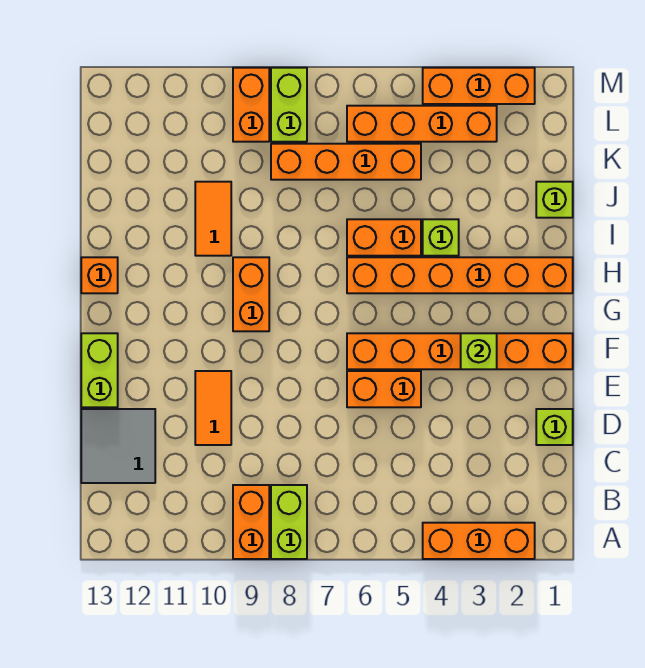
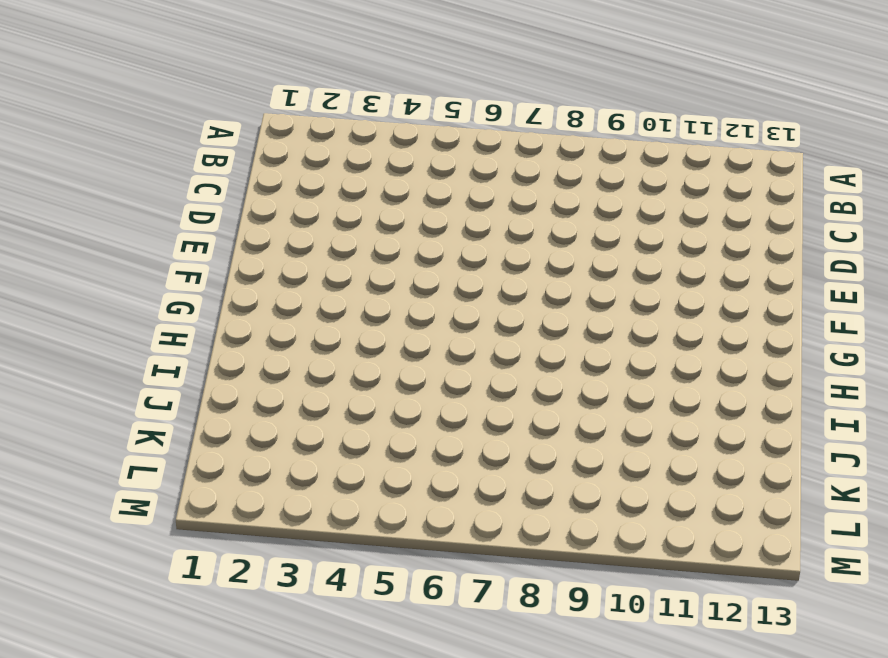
none -> orange 1x3 brick [423,523,535,559]
none -> lime 1x2 brick [271,485,307,559]
none -> orange 1x2 brick [233,485,269,559]

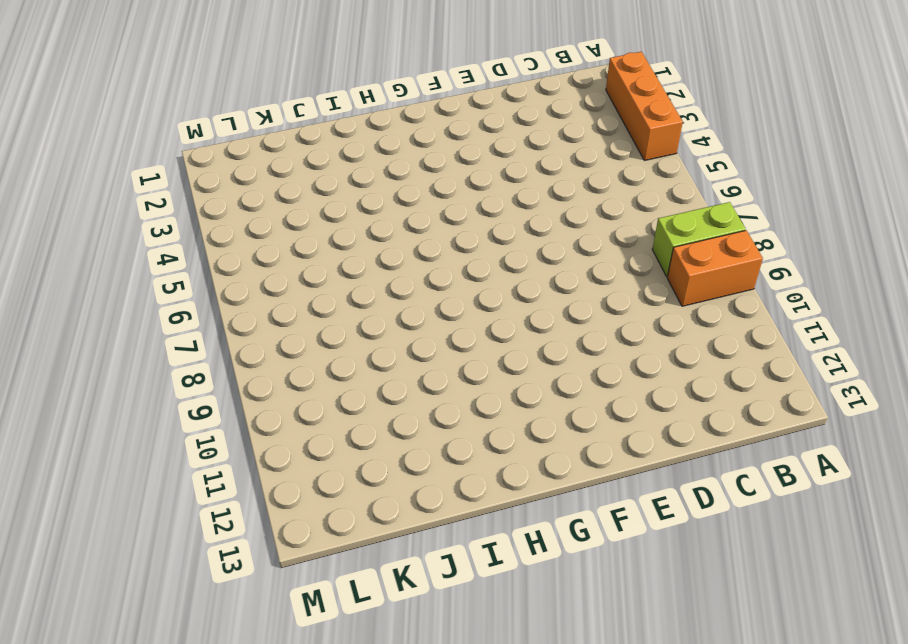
none -> grey 2x2 tile [81,409,155,483]
none -> lime 1x1 brick [536,409,573,445]
none -> orange 1x2 tile [195,371,231,445]

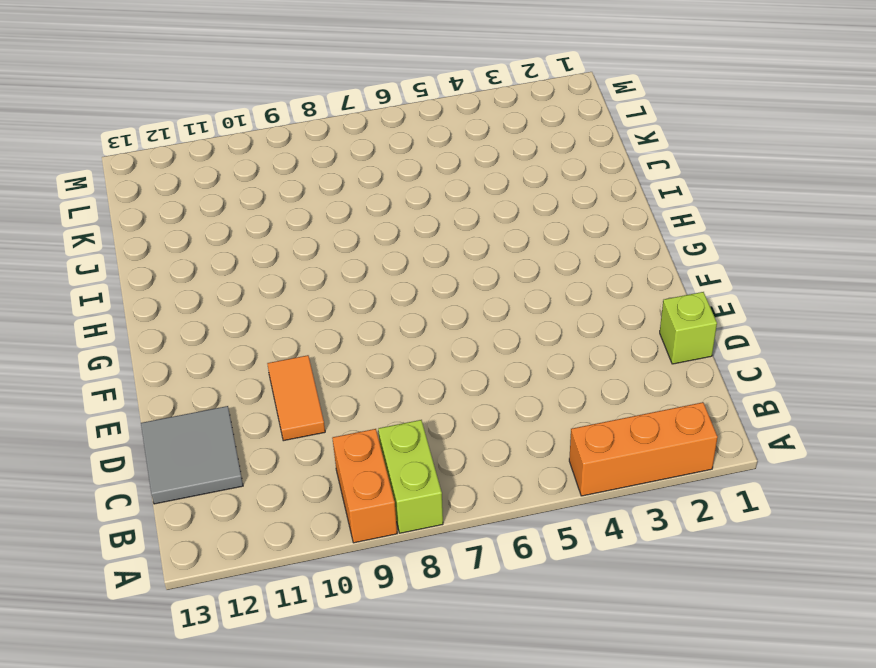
none -> orange 1x2 brick [347,371,421,407]
none -> lime 1x2 brick [81,333,118,407]
none -> orange 1x6 brick [347,333,573,369]

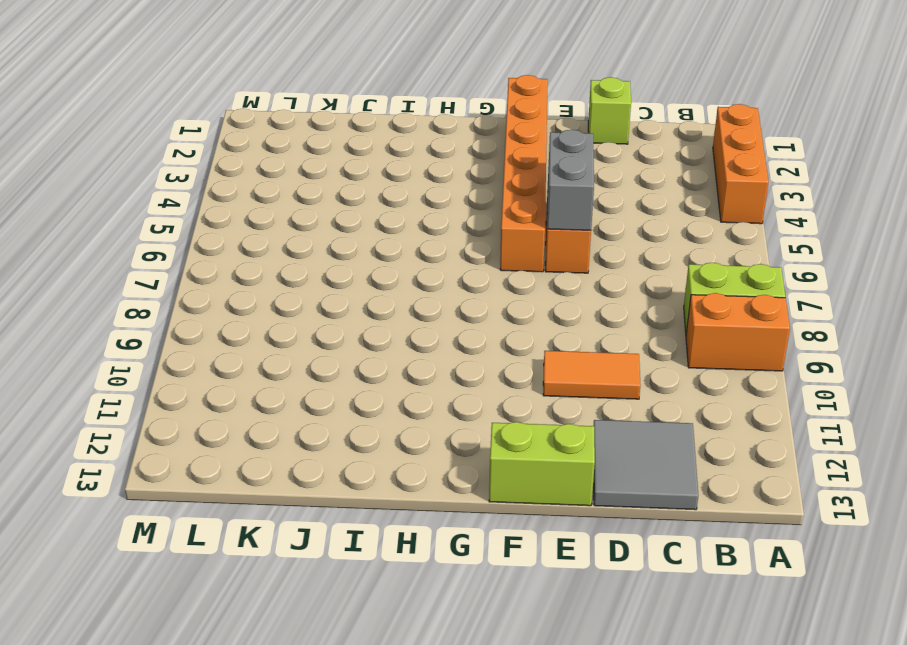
grey 1x2 brick [547,130,594,230] -> none
none -> orange 1x2 brick [233,257,269,331]
none -> orange 1x6 brick [347,257,573,293]
none -> orange 1x1 brick [81,257,118,293]

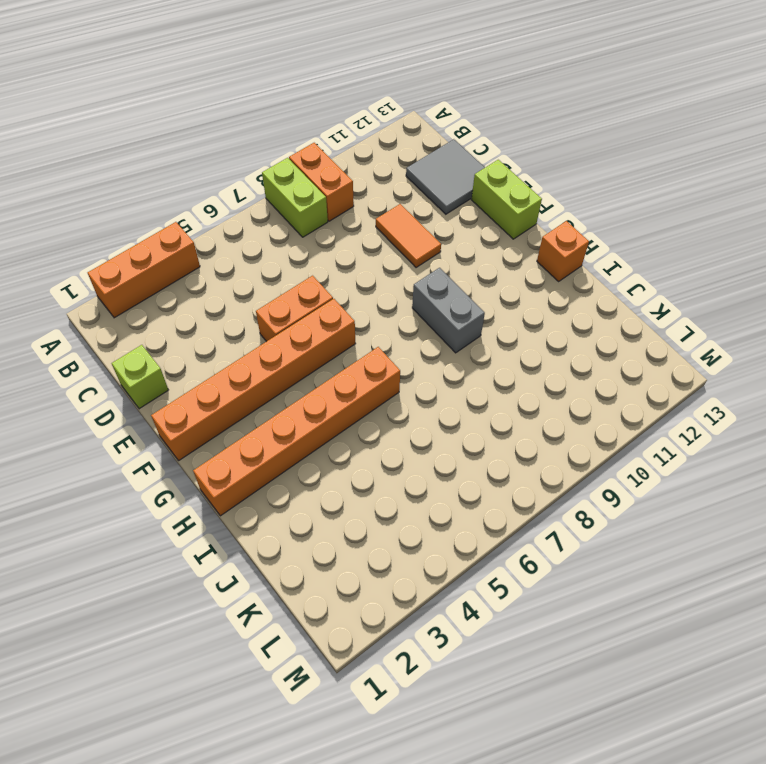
grey 1x2 brick [412,268,485,353] -> orange 1x2 brick [233,257,269,331]
none -> lime 1x1 brick [423,219,459,256]
none -> orange 1x2 brick [347,219,421,256]
none -> orange 1x2 tile [195,182,231,256]

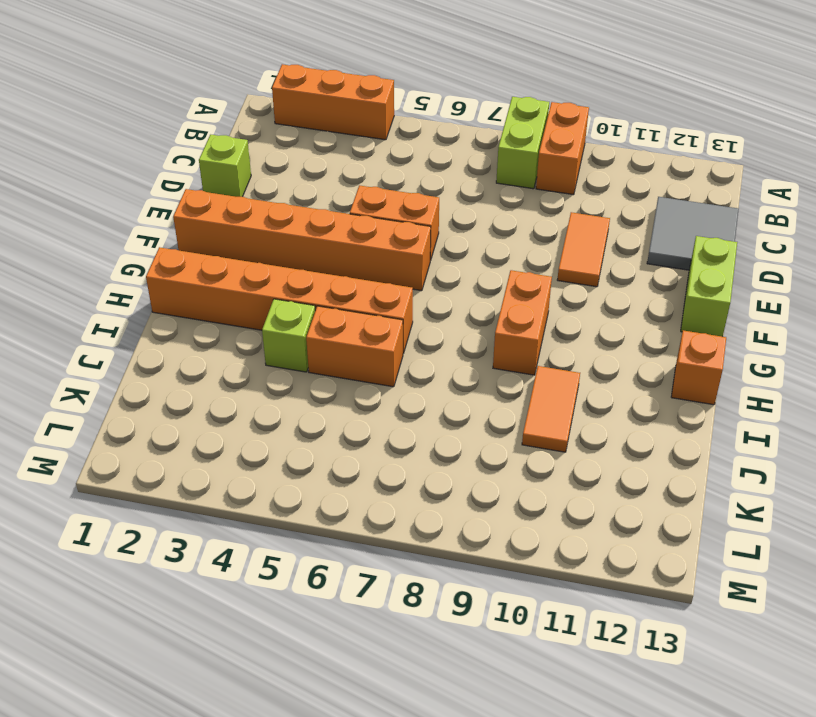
none -> lime 1x1 brick [536,182,573,218]
none -> orange 1x4 brick [271,144,421,180]
none -> orange 1x4 brick [347,106,497,142]

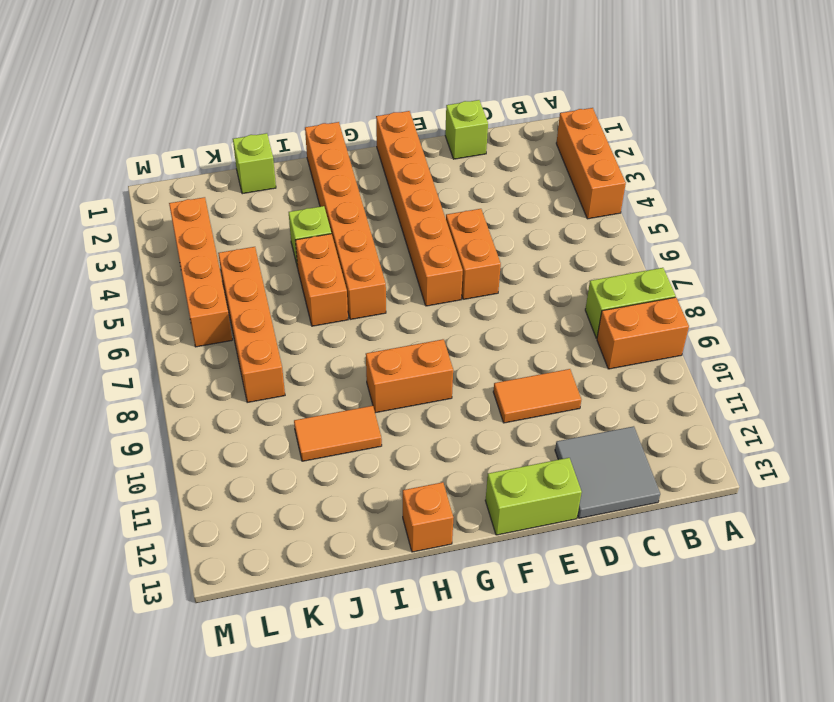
none -> lime 1x2 brick [271,68,307,142]
none -> orange 1x2 brick [233,68,269,142]
none -> orange 1x3 brick [423,68,535,104]

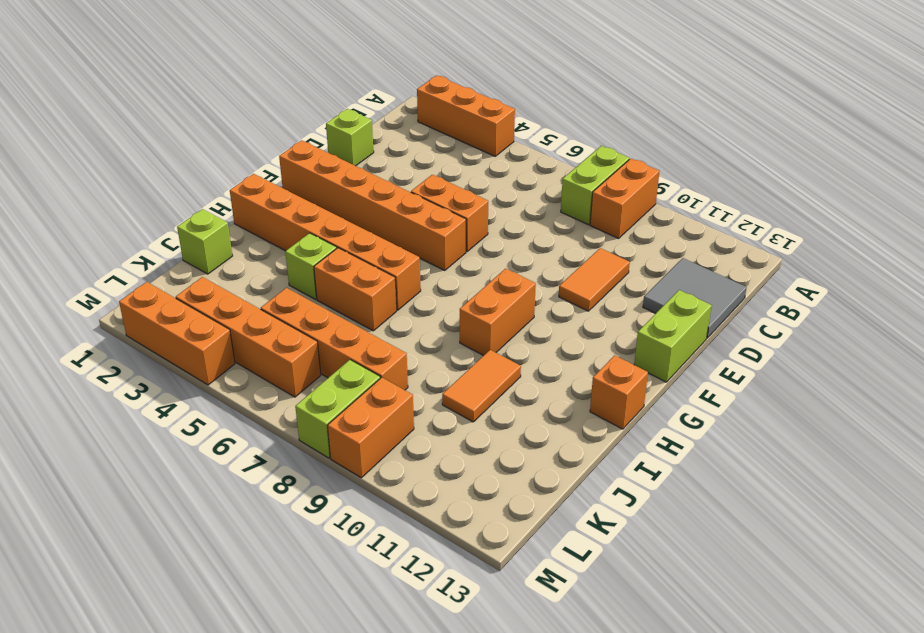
none -> lime 1x1 brick [461,333,497,369]

